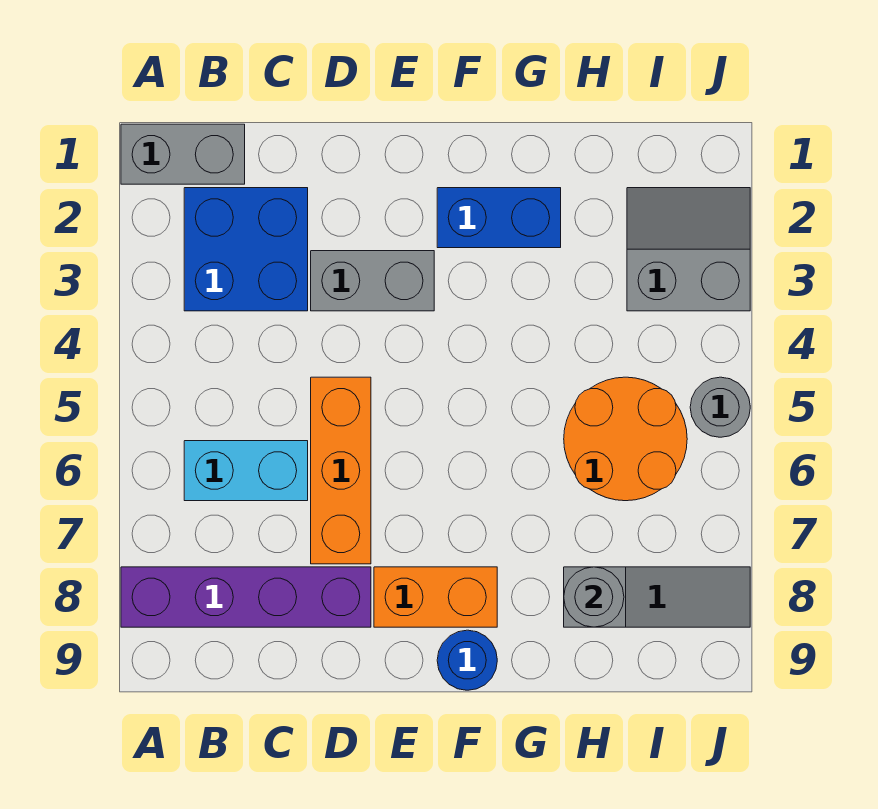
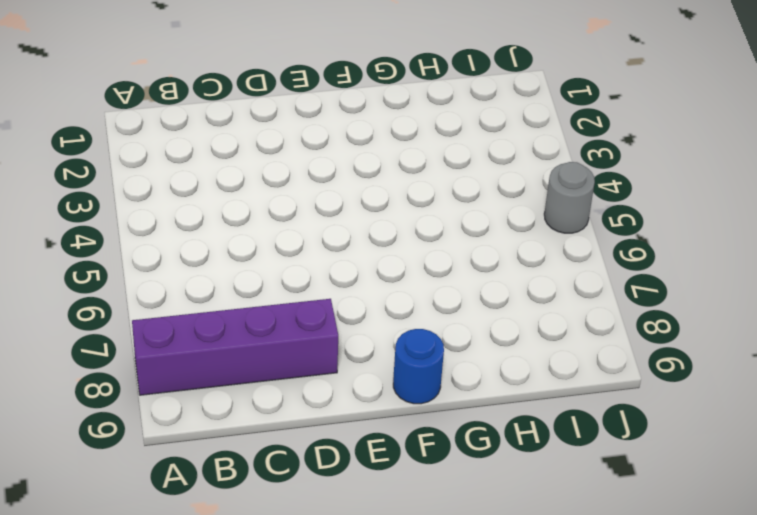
none -> grey 1x2 brick [121,124,245,184]
none -> blue 2x2 brick [184,188,308,311]
none -> cyan 1x2 brick [184,441,308,501]

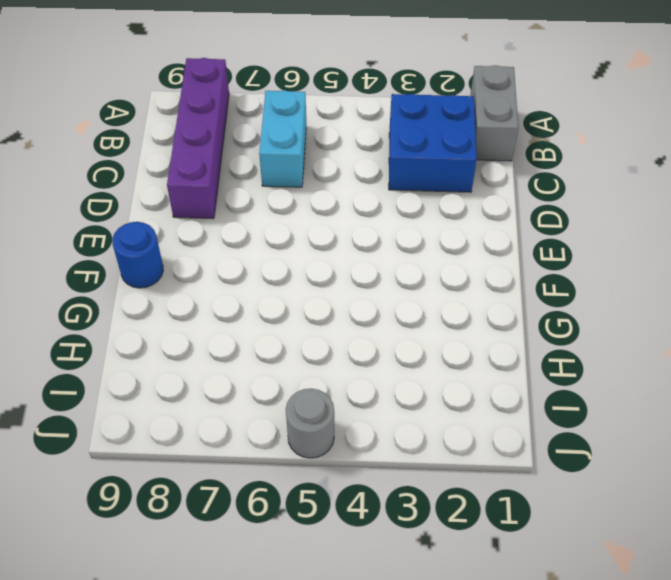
none -> grey 1x2 brick [311,251,434,311]
none -> orange 1x3 brick [311,377,371,564]
none -> orange 1x2 brick [374,567,497,627]

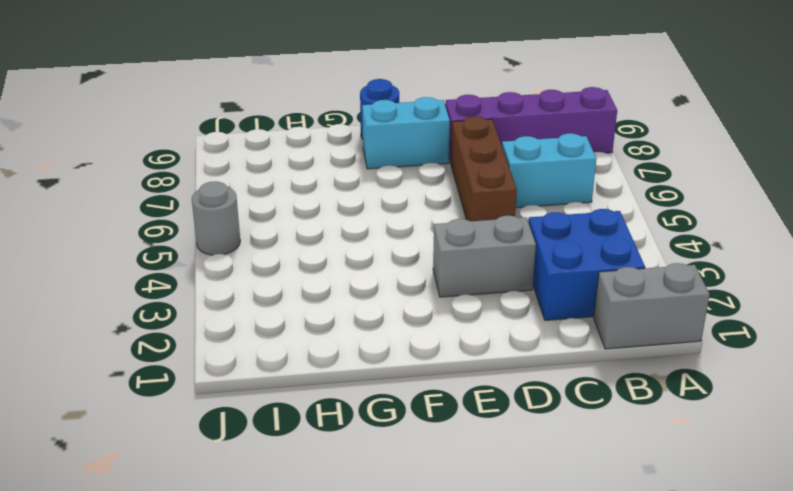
brown 1x3 brick [451,116,517,221] -> orange 1x3 brick [311,377,371,564]
cyan 1x2 brick [362,97,450,169] -> orange 1x2 brick [374,567,497,627]
none -> blue 1x2 brick [437,188,561,248]
none -> orange 2x2 round brick [564,377,687,501]
none -> grey 1x3 slope [564,567,750,627]

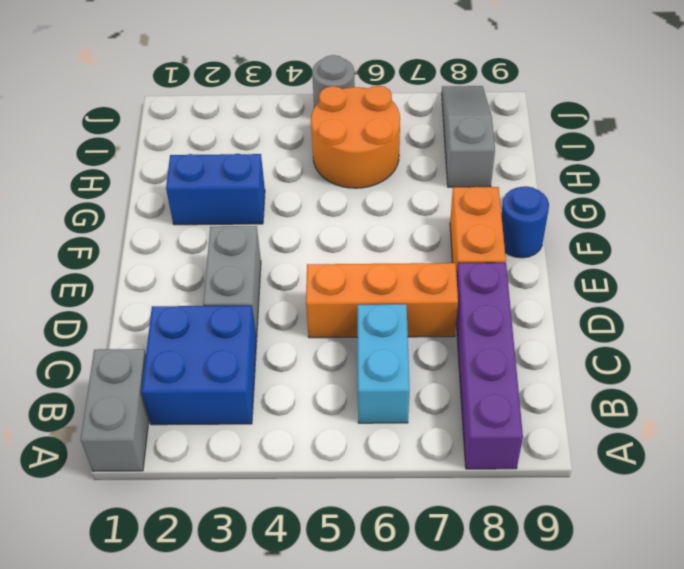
blue 1x2 brick [166,154,265,225] -> blue 1x2 brick turned to [437,188,561,248]
none -> grey 2x2 slope [627,188,750,311]
none -> grey 1x1 round brick [564,567,624,627]

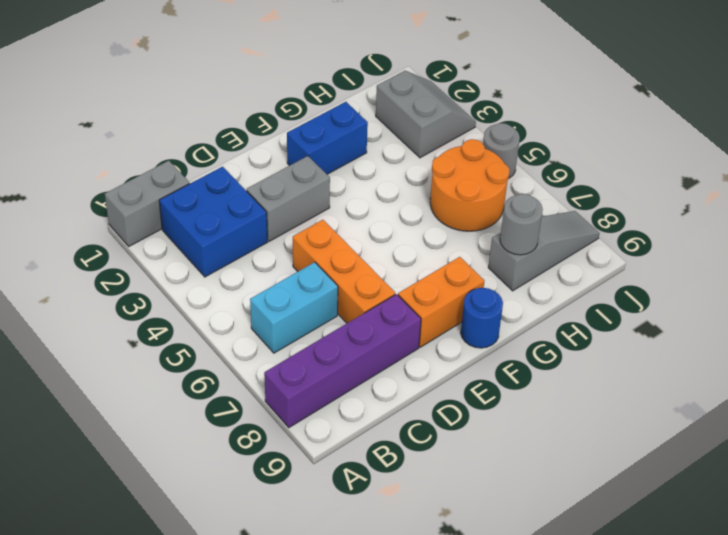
grey 2x2 slope [376,71,476,158] -> grey 2x2 slope turned to [627,188,750,311]

